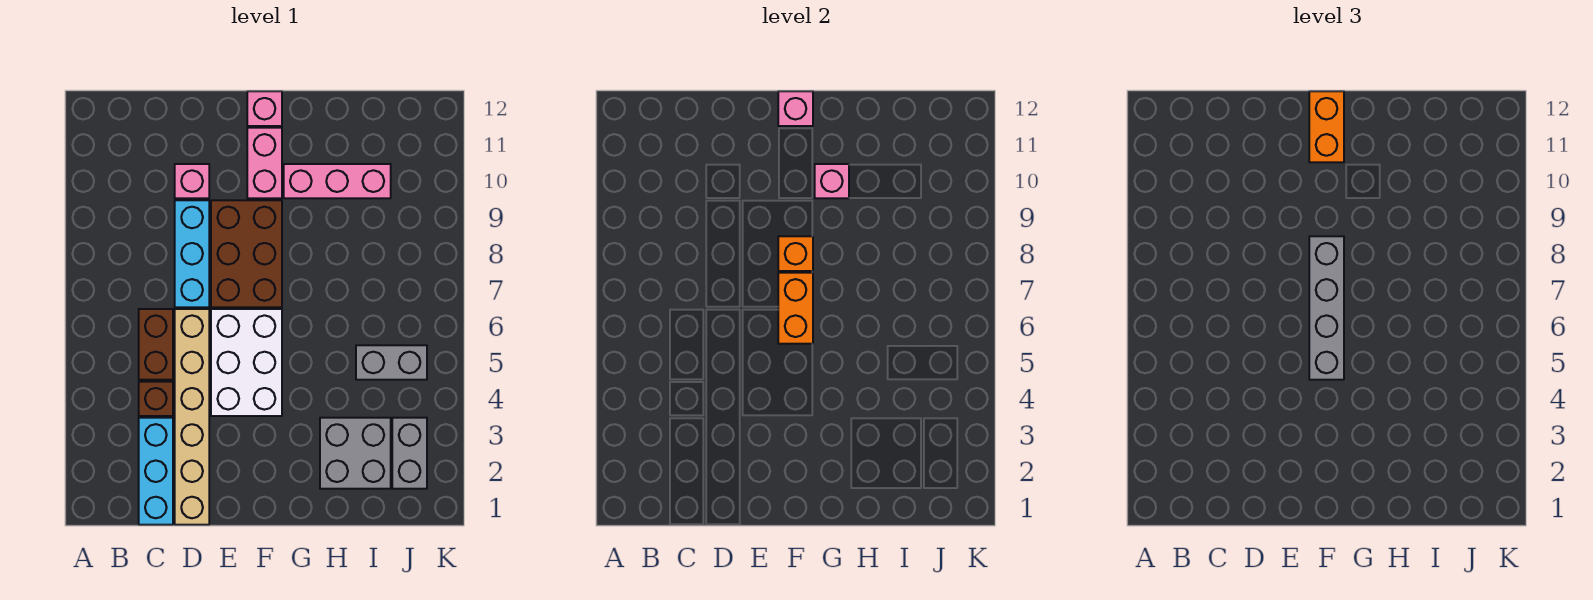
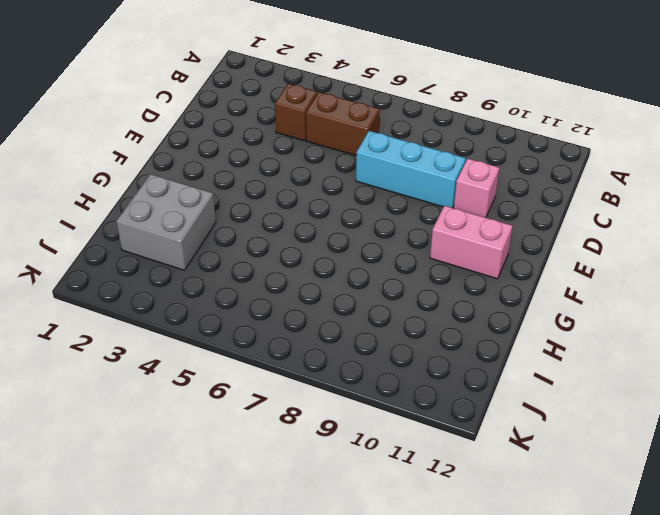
none -> cyan 1x3 brick [139,418,173,525]
none -> tan 1x6 brick [175,309,209,525]
none -> white 2x3 brick [211,309,282,416]

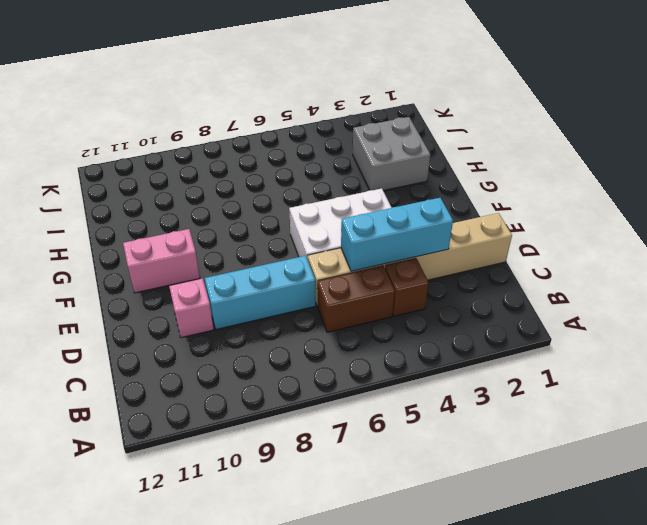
cyan 1x3 brick [341,198,453,271] -> cyan 1x3 brick moved to [139,418,173,525]
none -> brown 2x3 brick [211,200,282,307]
none -> pink 1x1 brick [247,91,282,126]
none -> pink 1x3 brick [284,164,391,198]

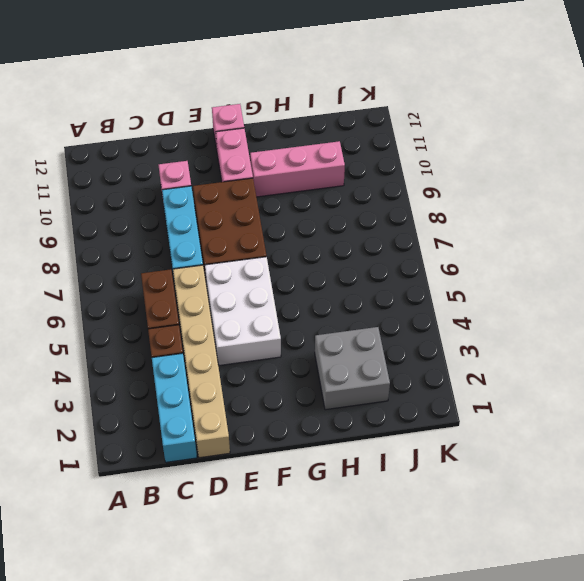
none -> grey 1x2 brick [356,345,427,380]
none -> grey 1x2 brick [392,418,427,489]
none -> orange 1x2 brick [778,273,813,344]

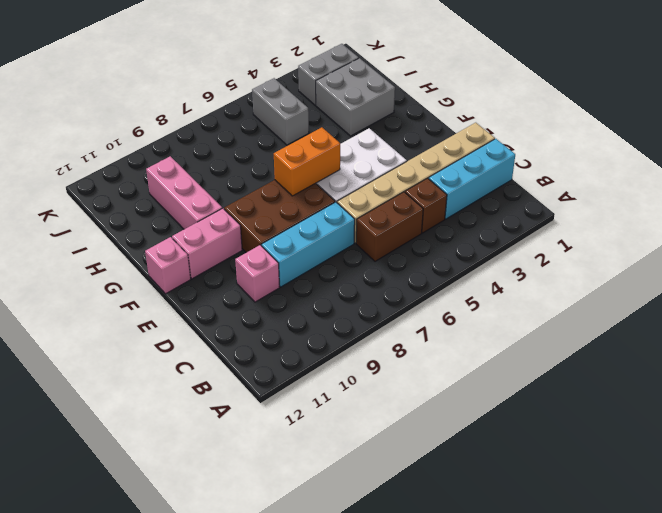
none -> orange 1x1 brick [778,236,813,271]
none -> pink 1x1 brick [778,91,813,126]
none -> pink 1x1 brick [815,164,849,198]

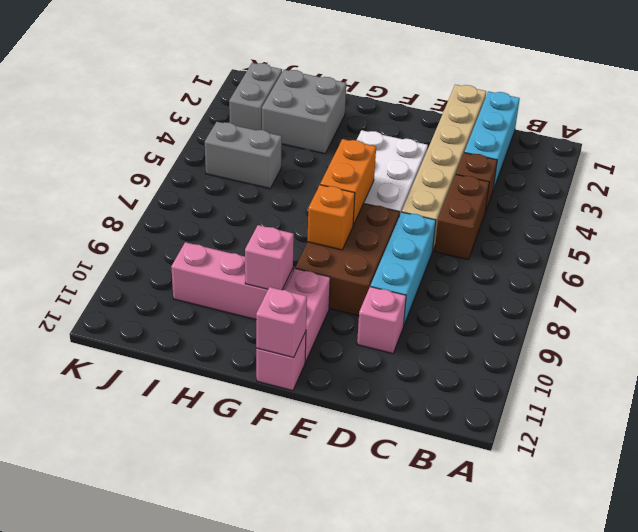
none -> grey 1x4 brick [1309,236,1344,380]
none -> orange 1x2 brick [1309,91,1344,162]

